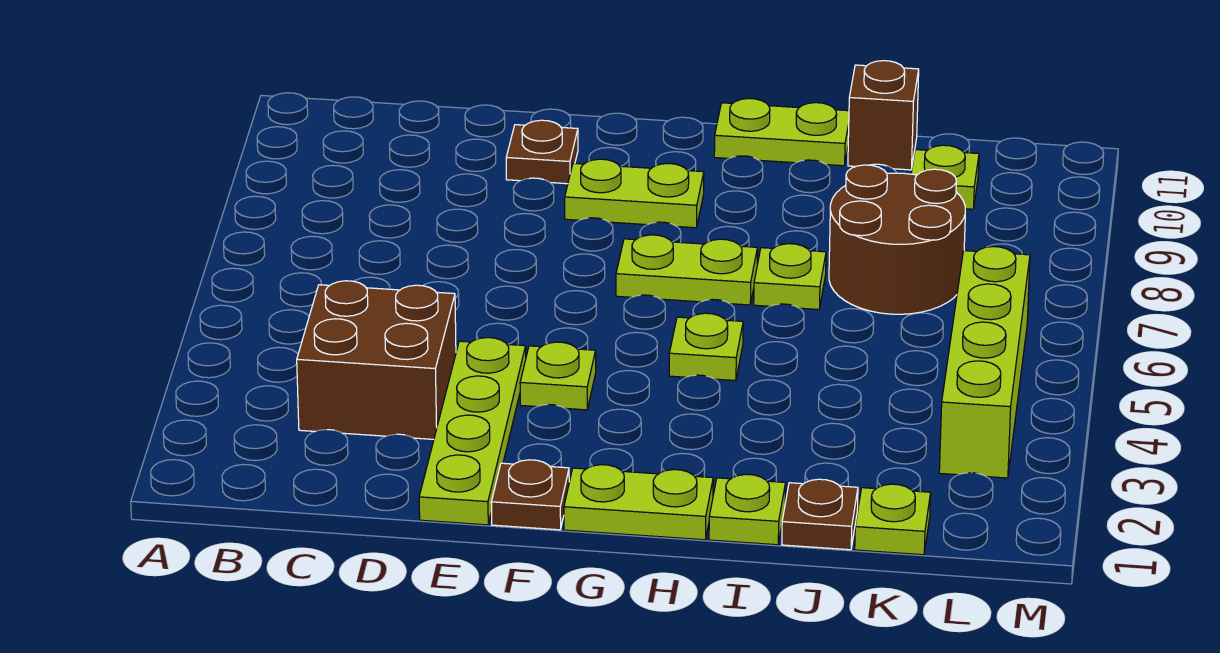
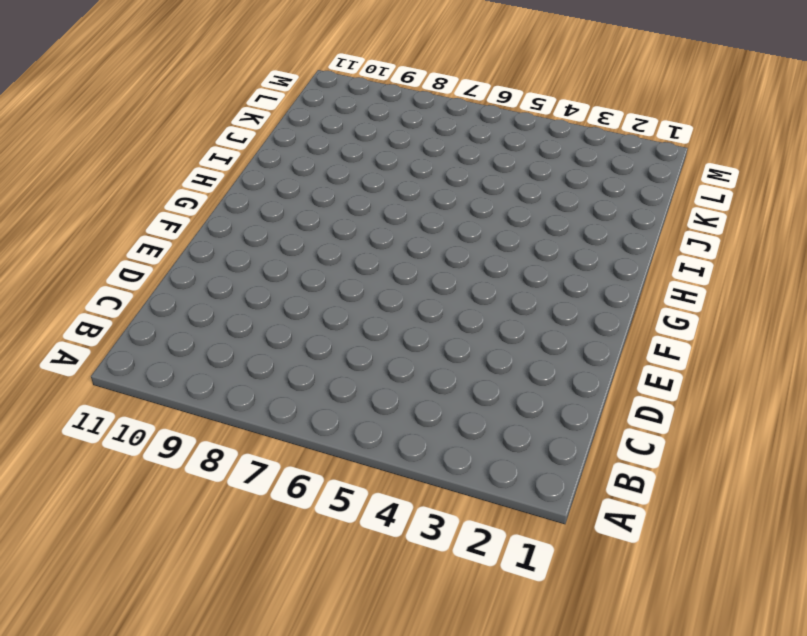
none -> brown 2x2 brick [297,281,456,439]
none -> lime 1x4 plate [419,338,526,525]
none -> brown 1x1 plate [506,120,578,184]

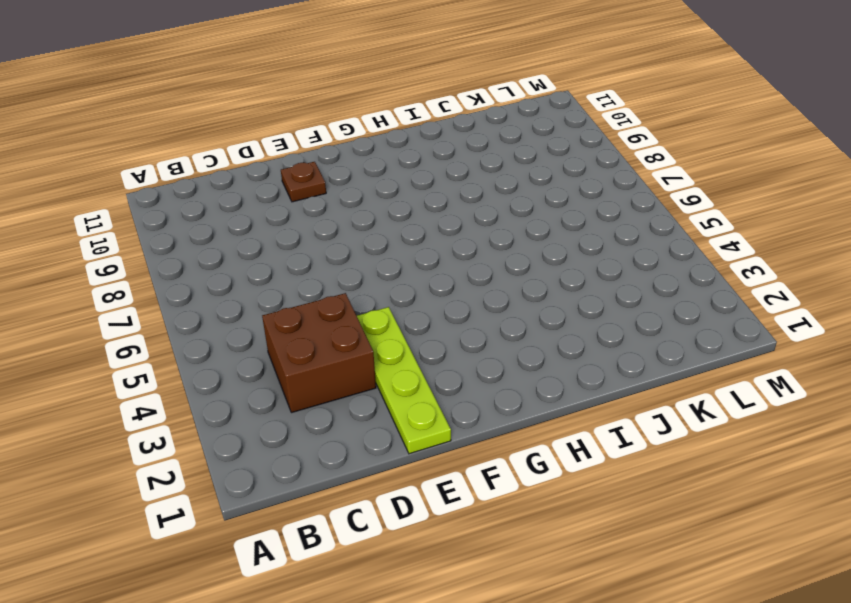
none -> brown 1x1 plate [491,460,569,530]
none -> lime 1x1 plate [520,342,596,410]
none -> lime 1x2 plate [565,159,704,228]

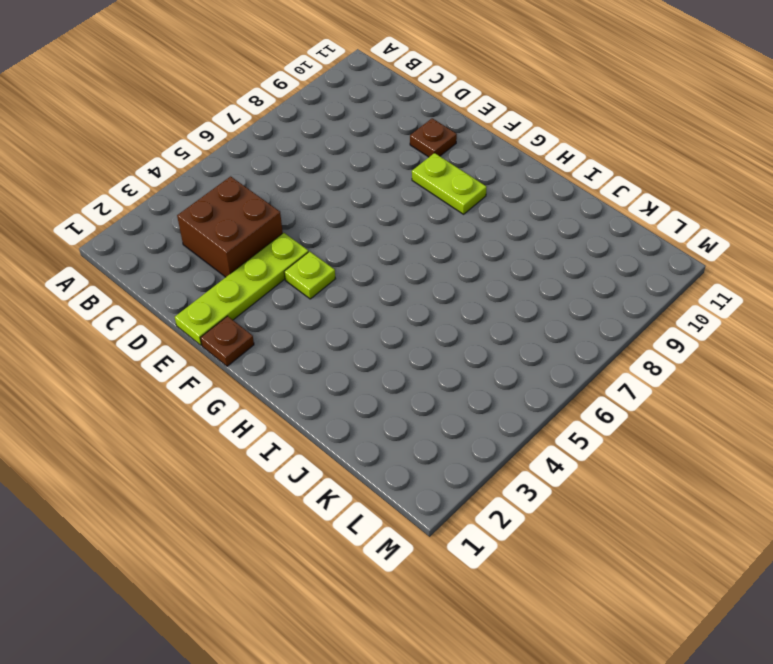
none -> lime 1x2 plate [564,465,713,540]
none -> lime 1x2 plate [616,235,757,305]
none -> lime 1x1 plate [669,313,743,381]

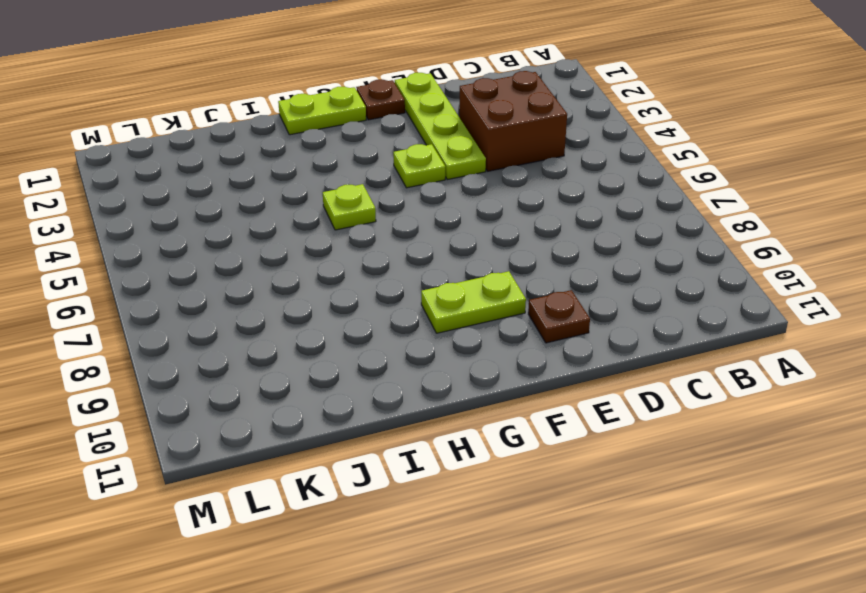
none -> lime 1x2 plate [616,235,757,305]
none -> lime 1x2 plate [714,99,849,166]
none -> lime 1x1 plate [709,474,786,545]

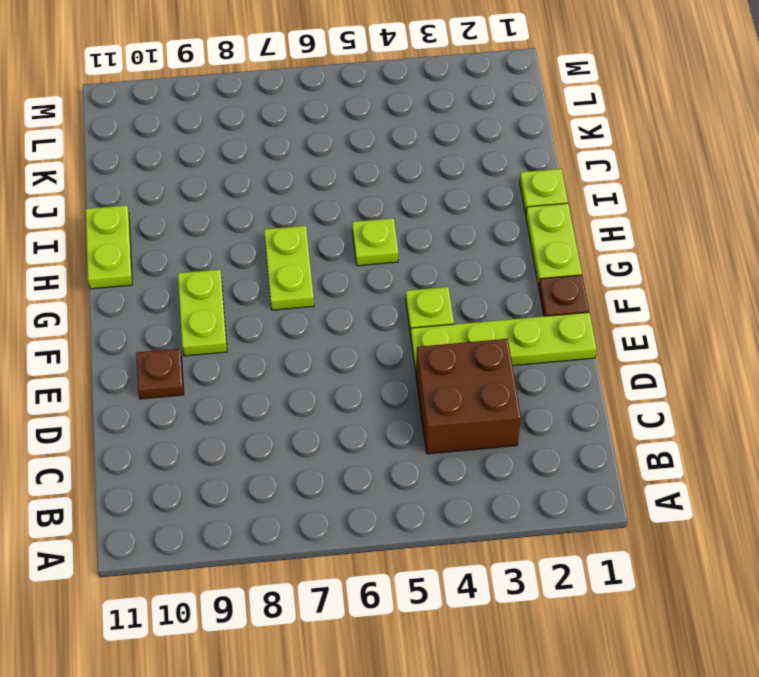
none -> lime 1x1 plate [754,244,826,309]
none -> brown 1x1 plate [782,479,858,550]
none -> brown 2x2 round brick [829,165,965,314]

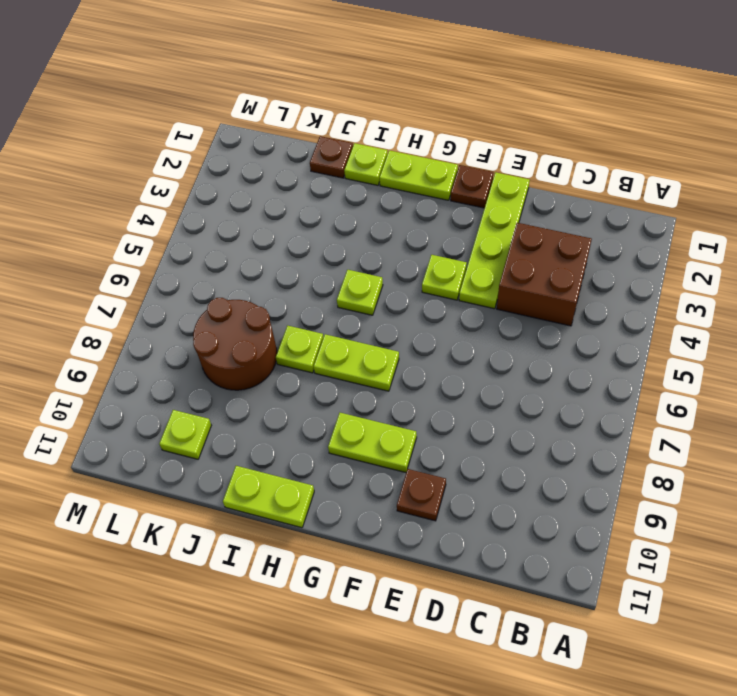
none -> brown 1x1 brick [848,61,919,170]
none -> lime 1x1 plate [855,484,931,555]
none -> lime 1x4 brick [939,247,1030,478]

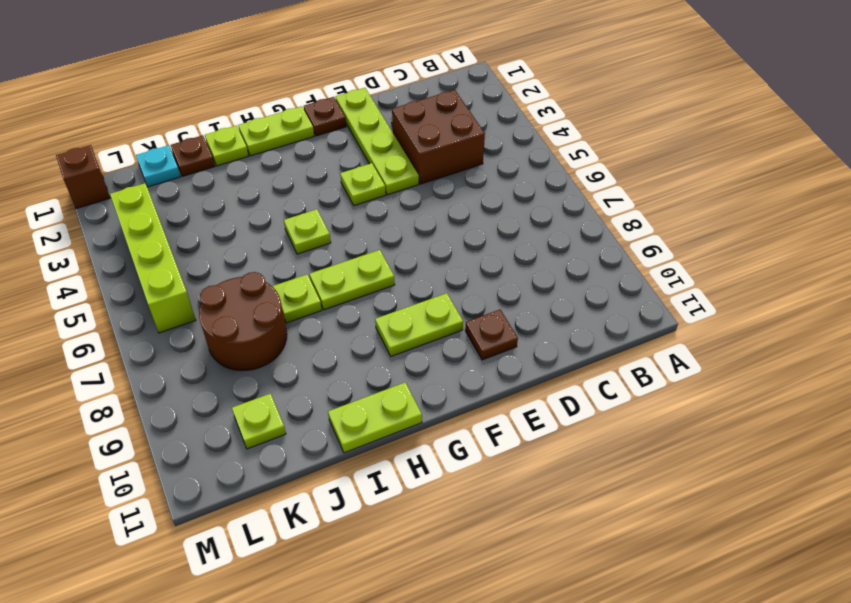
cyan 1x1 plate [136,145,181,187] -> lime 1x1 plate [855,484,931,555]
brown 1x1 brick [56,145,110,209] -> brown 1x1 brick moved to [848,61,919,170]

